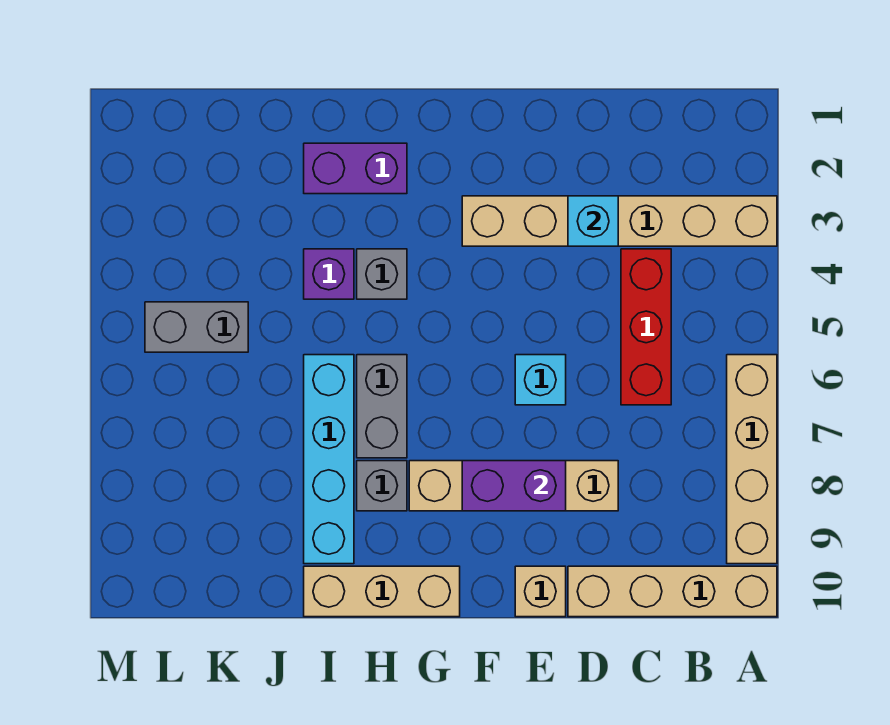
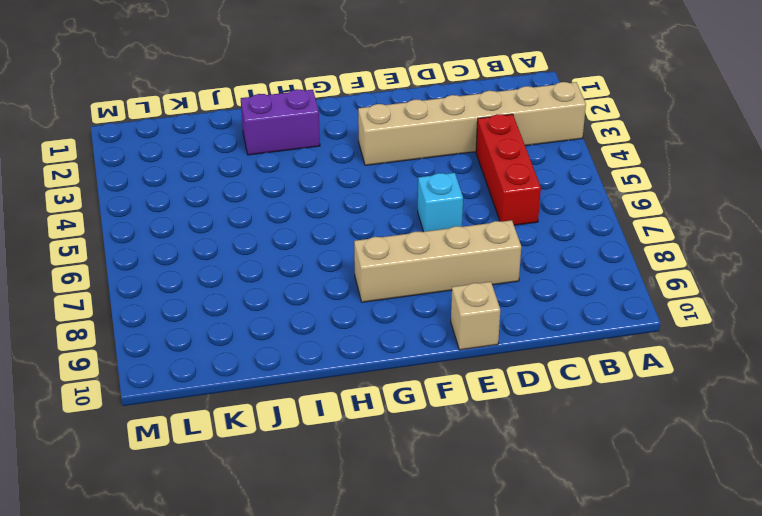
none -> tan 1x4 brick [727,355,777,564]
none -> tan 1x4 brick [568,566,777,617]
none -> tan 1x3 brick [304,566,460,617]

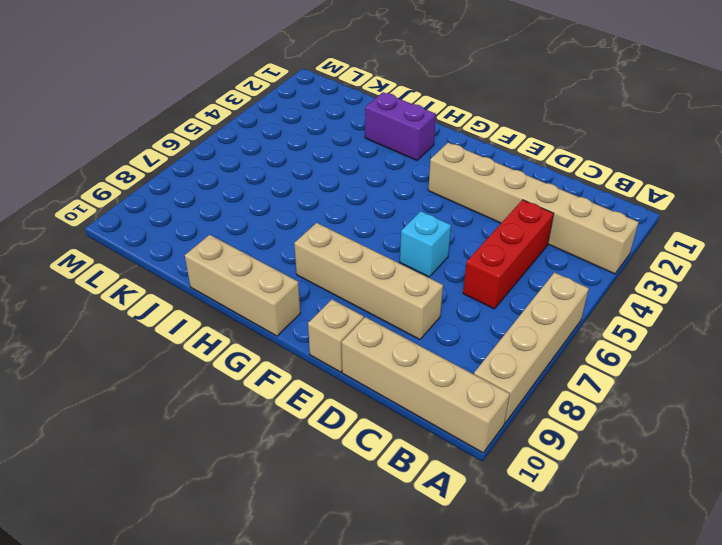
none -> grey 1x1 brick [357,249,407,299]
none -> grey 1x2 brick [357,355,407,458]
none -> grey 1x1 brick [357,461,407,511]

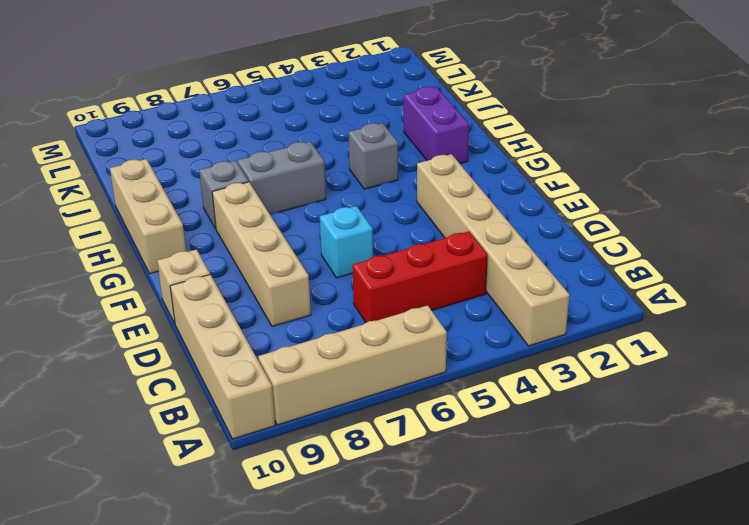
none -> purple 1x1 brick [304,249,354,299]
none -> cyan 1x4 brick [304,355,354,564]
none -> grey 1x2 brick [145,302,248,352]

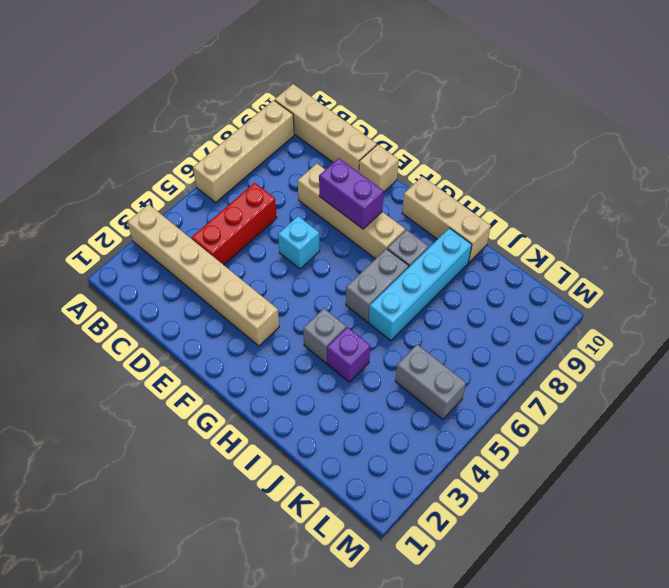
none -> purple 1x2 brick [304,143,407,194]
none -> cyan 1x1 brick [568,196,618,246]

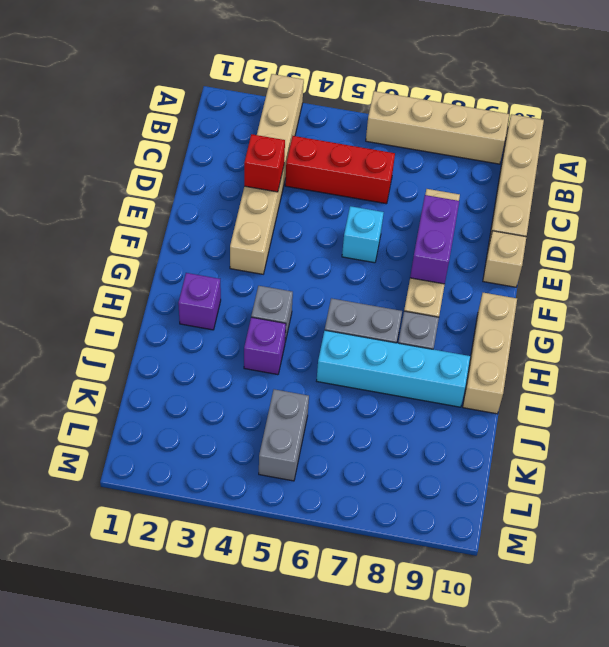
red 1x1 brick [244,134,285,192] -> cyan 1x1 brick [568,196,618,246]
purple 1x1 brick [178,273,221,330] -> purple 1x2 brick [304,143,407,194]

